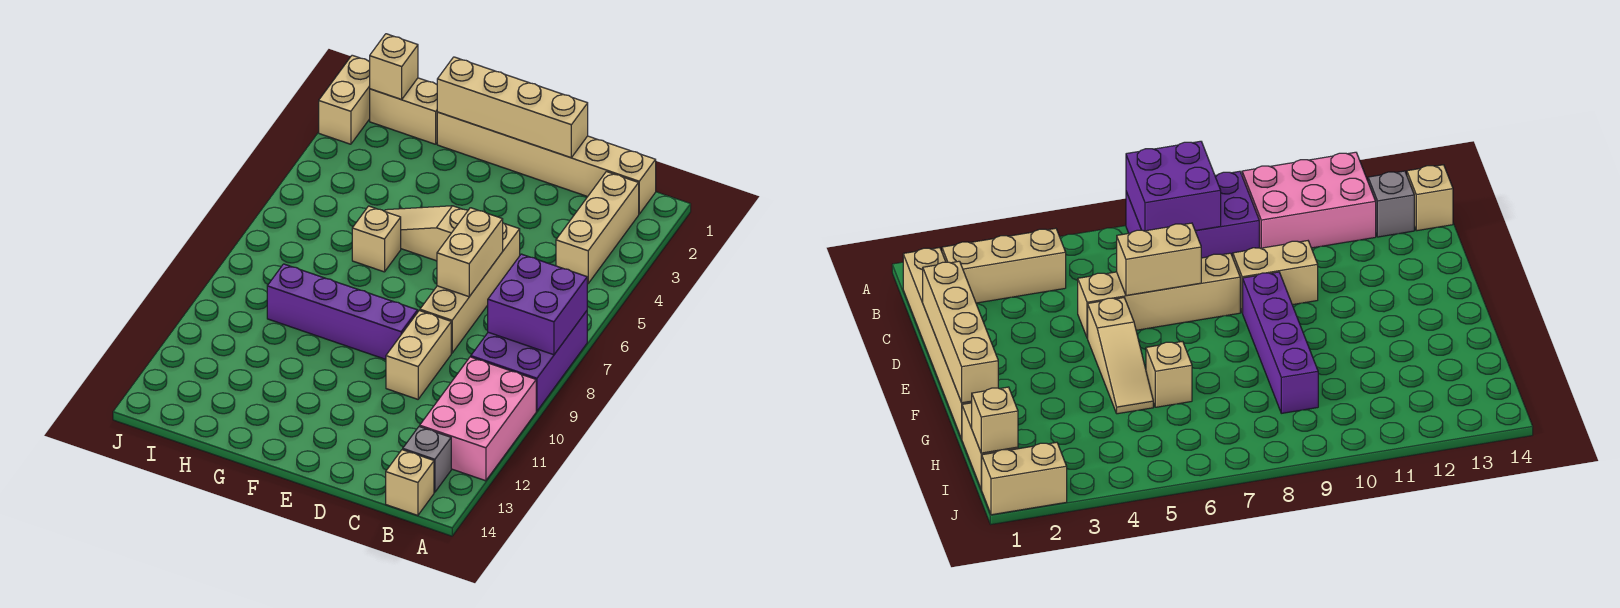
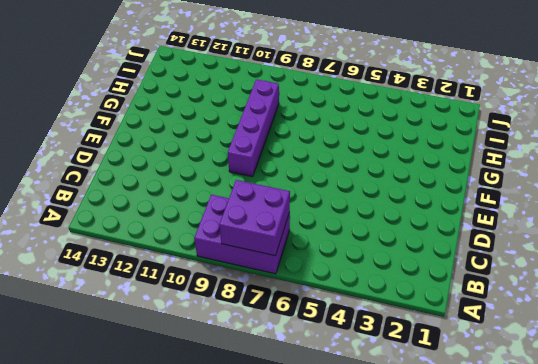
none -> pink 2x3 brick [420,357,536,481]
none -> tan 1x6 brick [437,112,656,214]
none -> tan 1x3 brick [556,172,639,284]

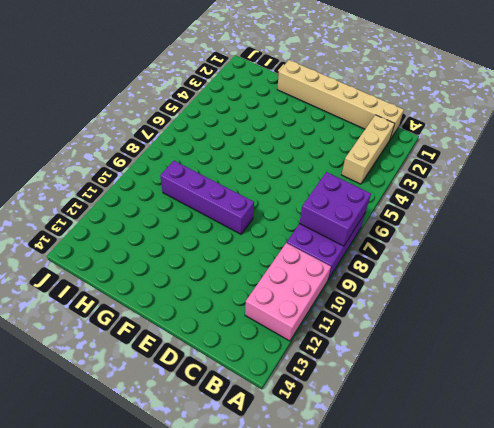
none -> grey 1x1 brick [403,426,451,492]
none -> tan 1x1 brick [386,450,434,515]
none -> tan 1x4 brick [420,223,520,353]

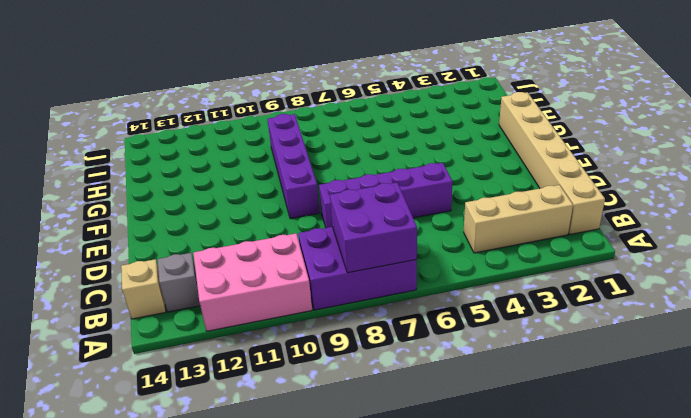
purple 1x4 brick [319,163,453,228] -> tan 1x4 brick [420,223,520,353]
none -> tan 1x2 brick [386,311,451,399]
none -> tan 1x3 slope [385,206,468,261]
none -> tan 1x1 brick [352,206,401,272]

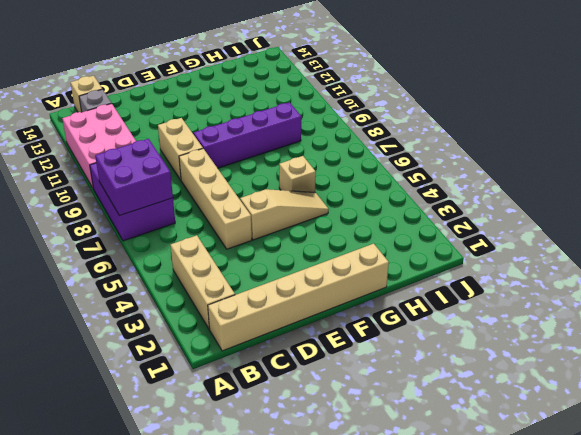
none -> tan 1x2 brick [370,78,437,144]
none -> tan 1x2 brick [319,55,370,144]
none -> tan 1x4 brick [437,57,588,158]

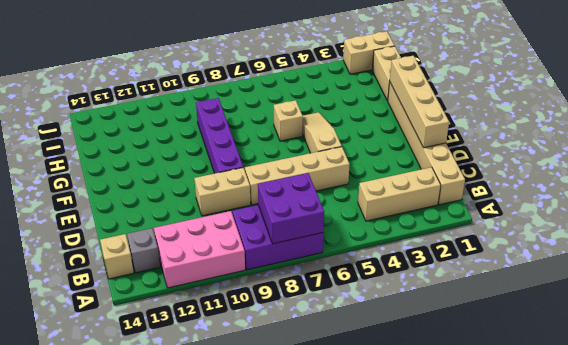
none -> tan 1x2 brick [437,208,503,297]
none -> tan 1x1 brick [370,34,418,100]

